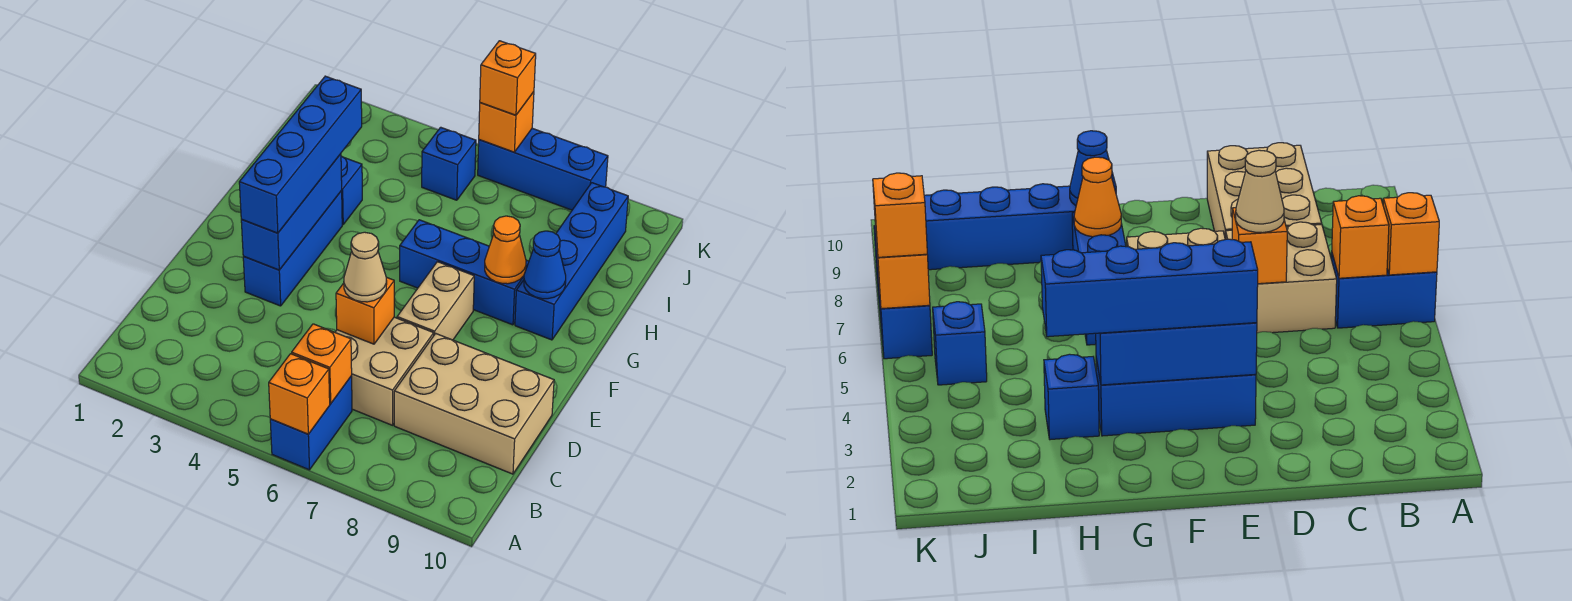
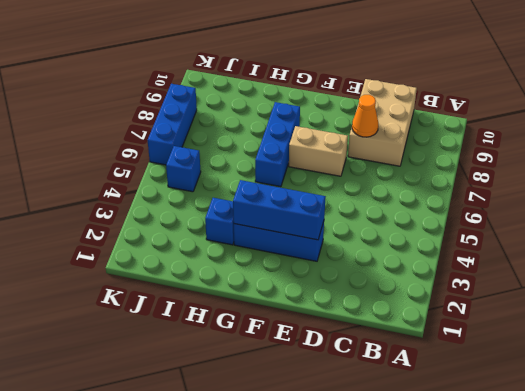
orange 1x1 cone [352,95,378,137] -> orange 1x1 cone moved to [485,216,526,284]
none -> blue 1x2 brick [270,376,352,470]
none -> tan 2x2 brick [335,317,434,425]
none -> blue 1x4 brick [515,183,628,340]

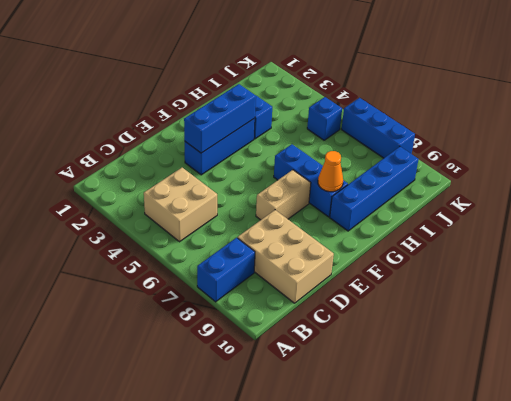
blue 1x2 brick [197,238,255,302] -> blue 1x2 brick moved to [270,376,352,470]
tan 2x2 brick [144,168,217,242] -> tan 2x2 brick moved to [335,317,434,425]
none -> orange 1x1 brick [269,354,330,434]
none -> orange 1x1 brick [292,324,352,404]
none -> orange 1x1 brick [336,277,394,344]

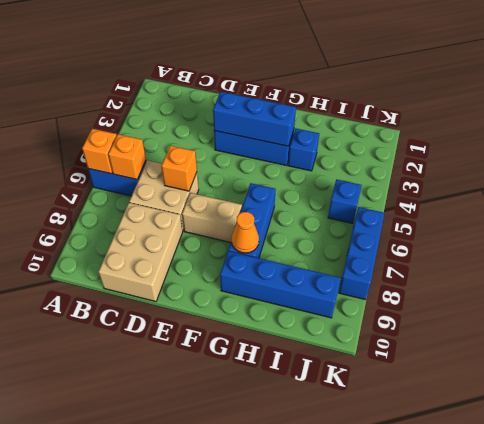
none -> blue 1x1 cone [524,231,566,299]
none -> orange 1x1 brick [479,92,534,152]
none -> tan 1x1 cone [344,232,387,302]

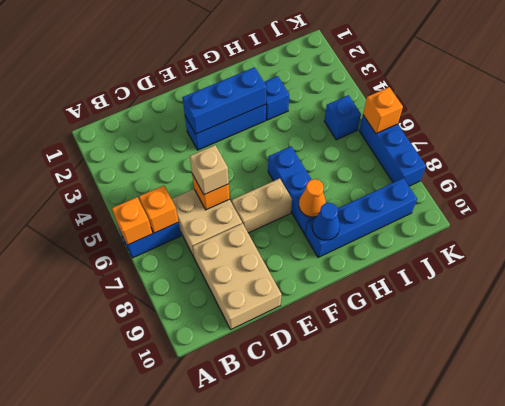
tan 1x1 brick [190,145,229,195] -> tan 1x1 cone [344,232,387,302]
none -> blue 1x4 brick [239,76,362,233]
none -> orange 1x1 brick [480,41,536,115]

